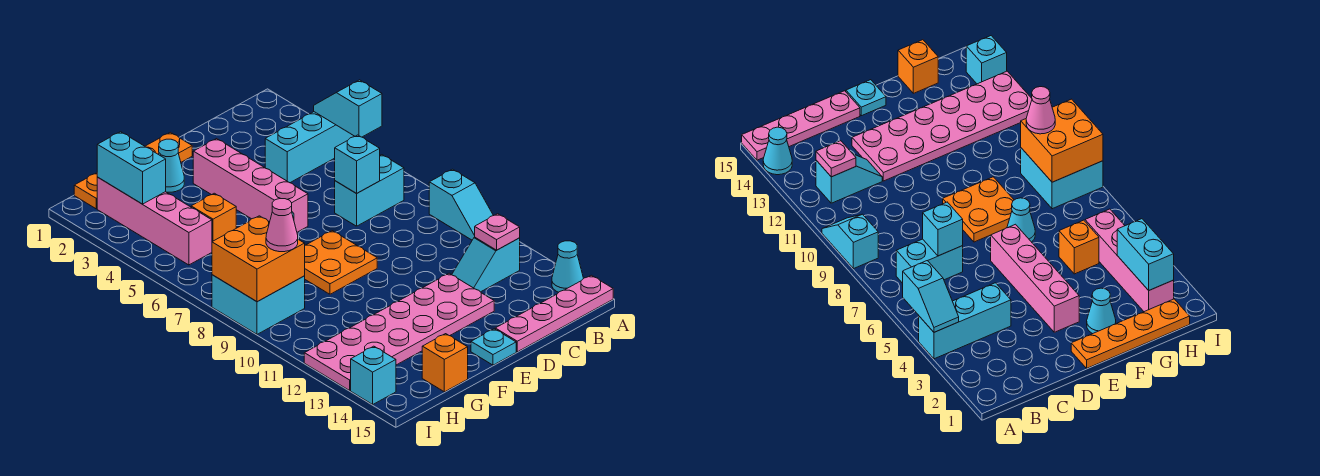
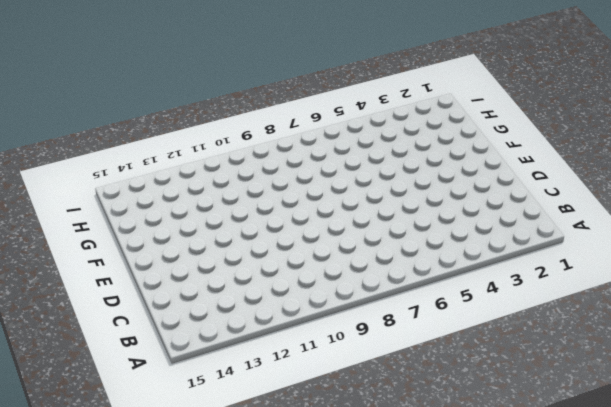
none -> cyan 1x3 brick [265,112,355,183]
none -> cyan 1x2 slope [429,169,493,240]
none -> cyan 1x1 cone [552,241,583,292]

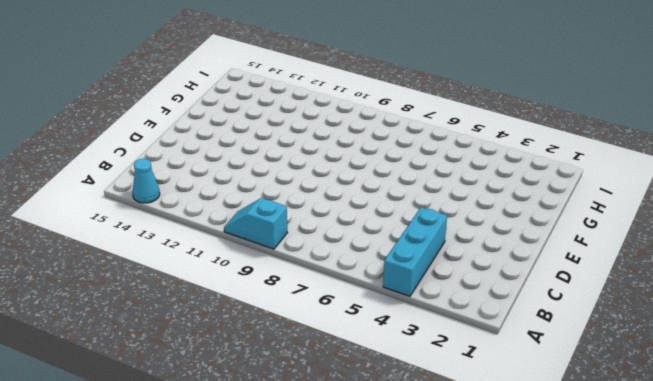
none -> pink 1x4 plate [495,275,613,352]
none -> cyan 1x2 brick [335,155,404,226]
none -> cyan 1x2 slope [452,237,520,292]

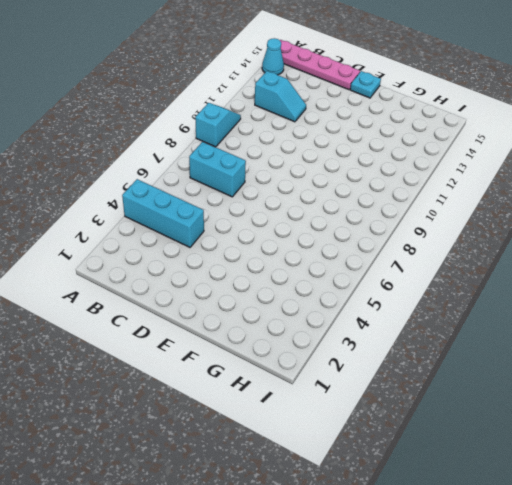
none -> pink 2x6 plate [304,273,494,390]
none -> orange 1x4 plate [74,132,192,209]
none -> pink 1x4 brick [193,139,308,232]

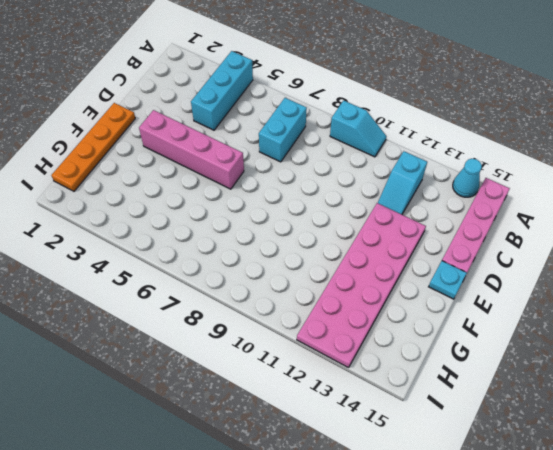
none -> orange 2x2 plate [305,231,377,294]
none -> cyan 1x1 cone [159,139,184,192]
none -> cyan 1x1 cone [1007,198,1035,242]

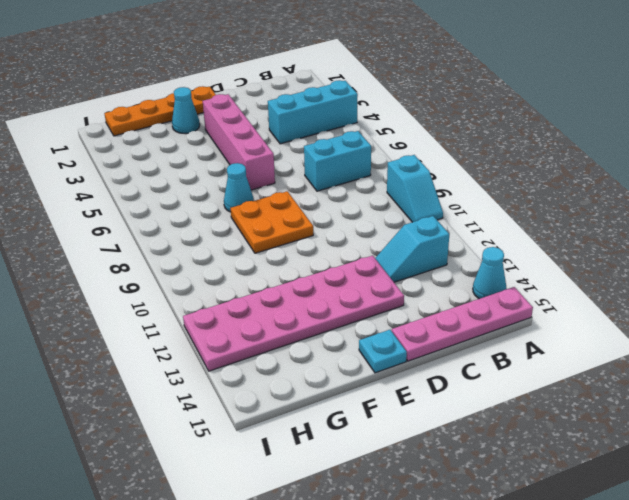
none -> orange 1x1 brick [191,193,236,242]
none -> orange 1x1 brick [422,334,468,392]
none -> pink 1x4 brick [97,177,212,265]

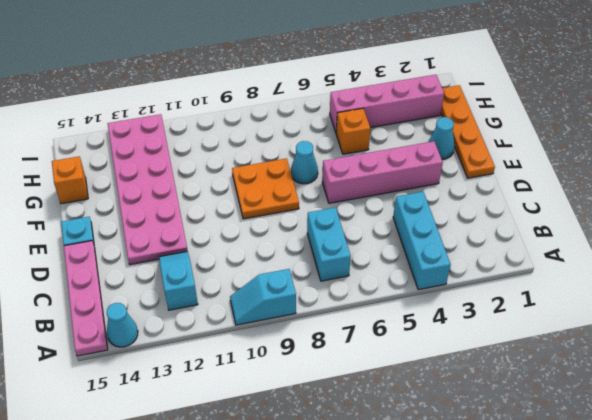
none -> cyan 2x2 brick [212,275,305,334]
none -> cyan 1x1 brick [351,346,396,404]
none -> cyan 1x2 slope [314,80,382,137]

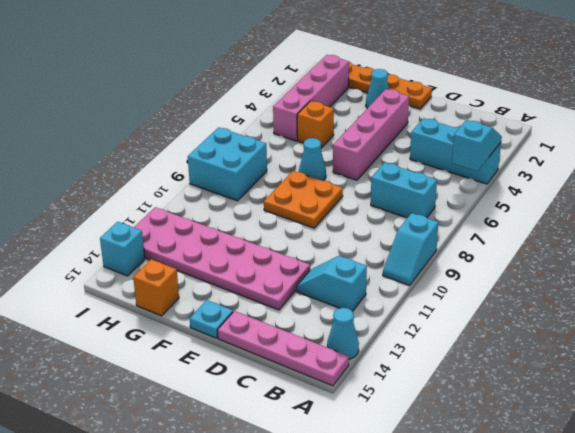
none -> pink 1x1 plate [475,214,520,250]
none -> cyan 1x1 brick [335,135,380,194]
none -> cyan 1x2 brick [97,132,166,204]

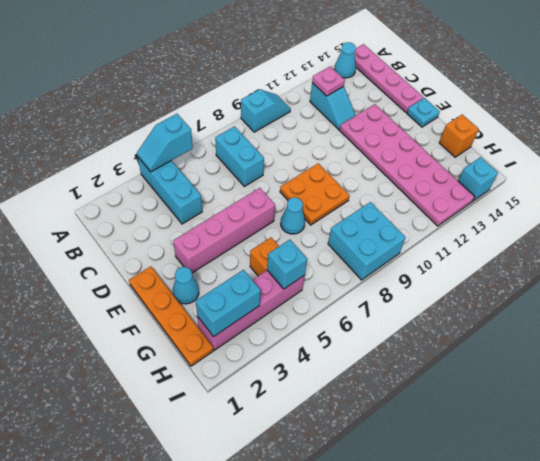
cyan 1x1 brick [267,240,307,289] -> cyan 1x1 brick moved to [335,135,380,194]
none -> orange 2x2 brick [212,216,305,302]
none -> pink 1x1 cone [266,199,298,252]

